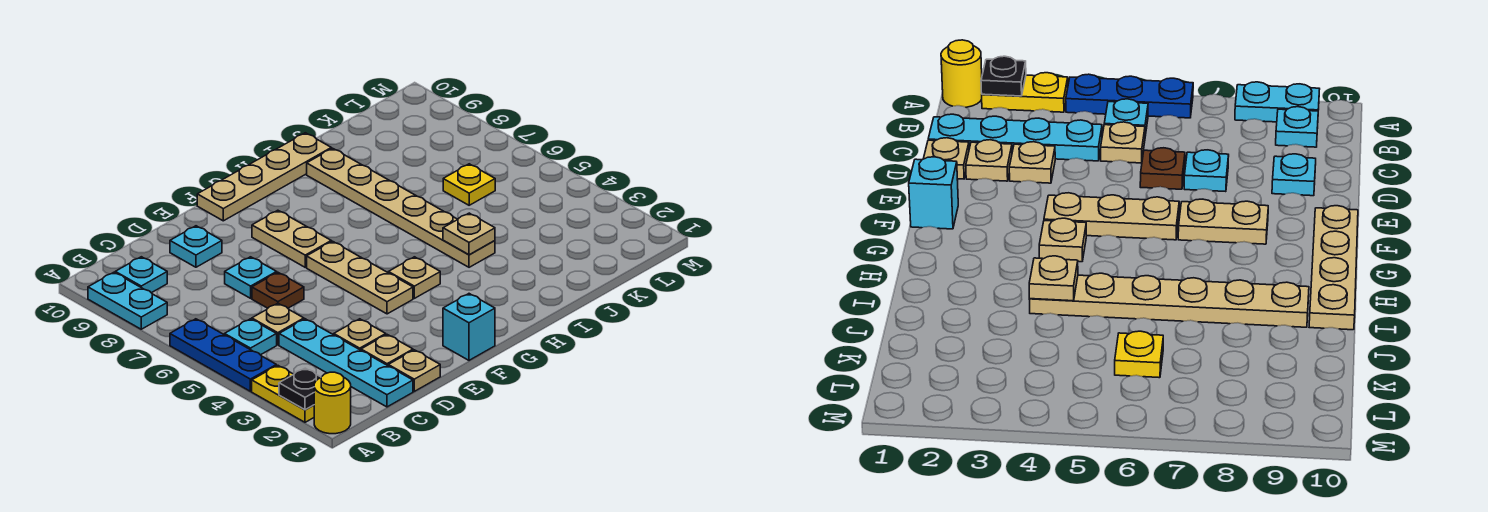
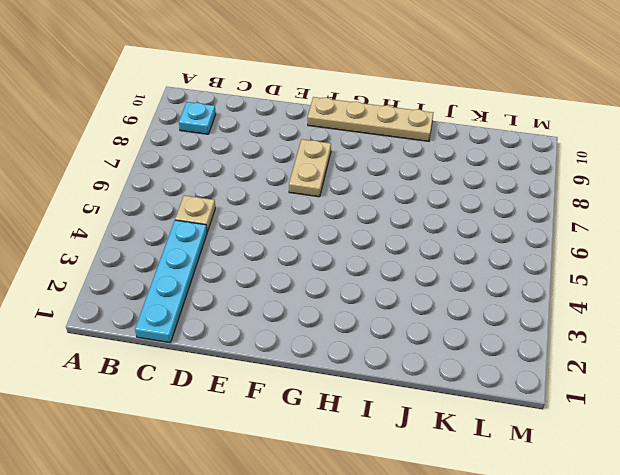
none -> yellow 1x1 round brick [314,372,351,434]
none -> yellow 1x2 plate [252,365,314,422]
none -> blue 1x3 plate [170,319,276,391]

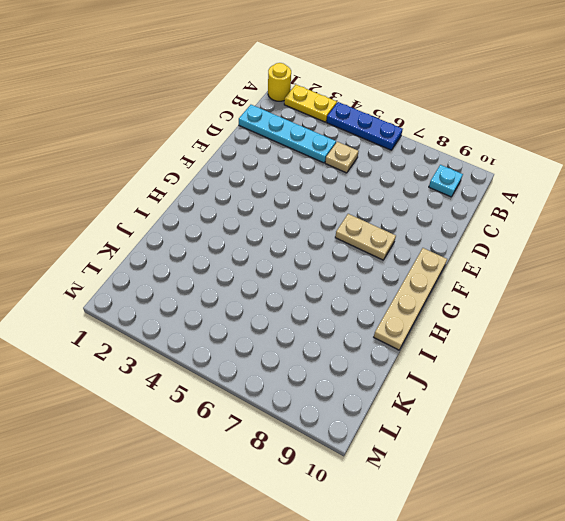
none -> cyan 1x2 plate [88,272,167,329]
none -> cyan 1x1 plate [225,319,277,355]
none -> tan 1x1 plate [388,350,440,391]

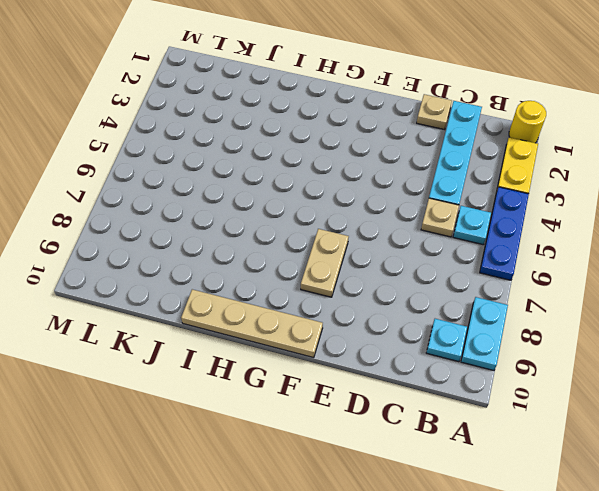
none -> tan 1x1 plate [361,335,413,366]
none -> tan 1x1 plate [334,319,386,350]
none -> brown 1x1 plate [252,272,304,308]

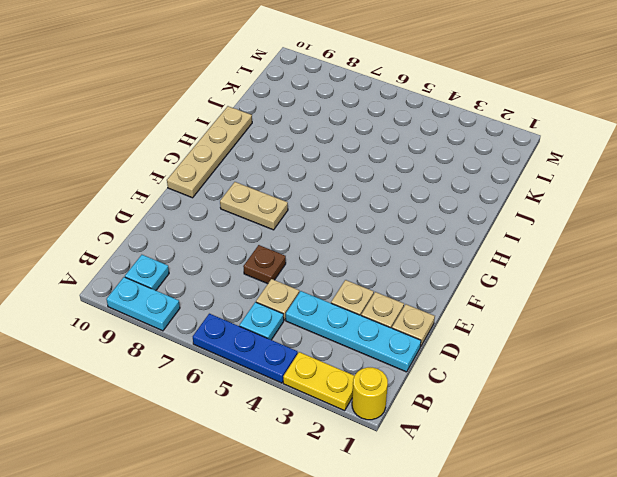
none -> cyan 1x1 plate [225,257,277,298]
none -> cyan 1x1 plate [170,226,222,267]
none -> cyan 1x1 brick [443,294,495,360]

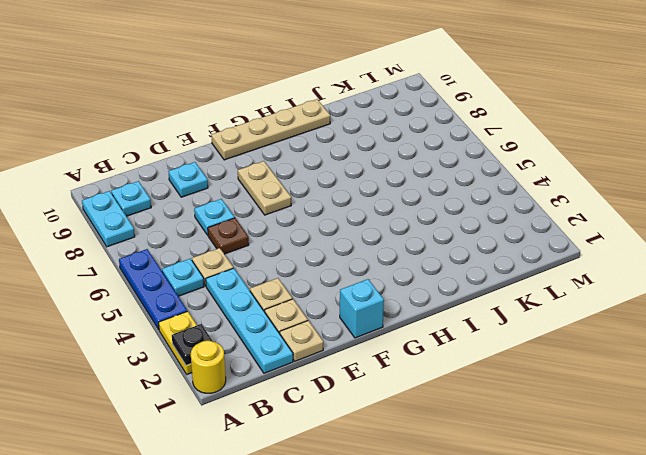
none -> tan 1x3 plate [307,241,413,314]
none -> tan 1x1 plate [388,257,440,298]
none -> tan 1x6 plate [307,148,495,267]

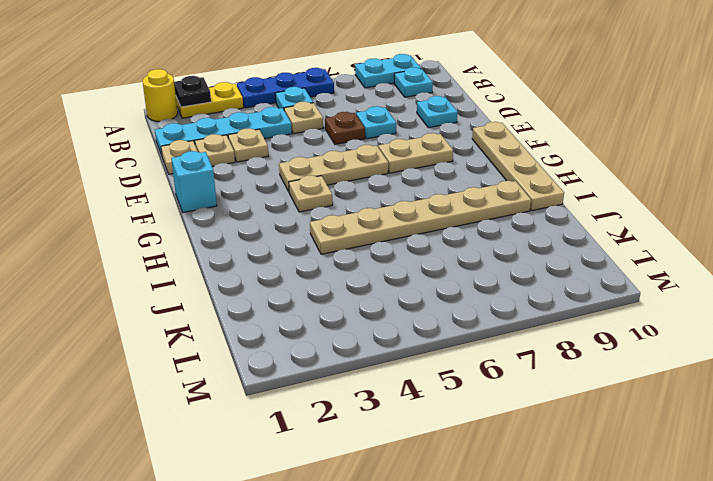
none -> yellow 1x1 plate [443,164,495,205]
none -> tan 1x1 plate [443,213,495,255]

